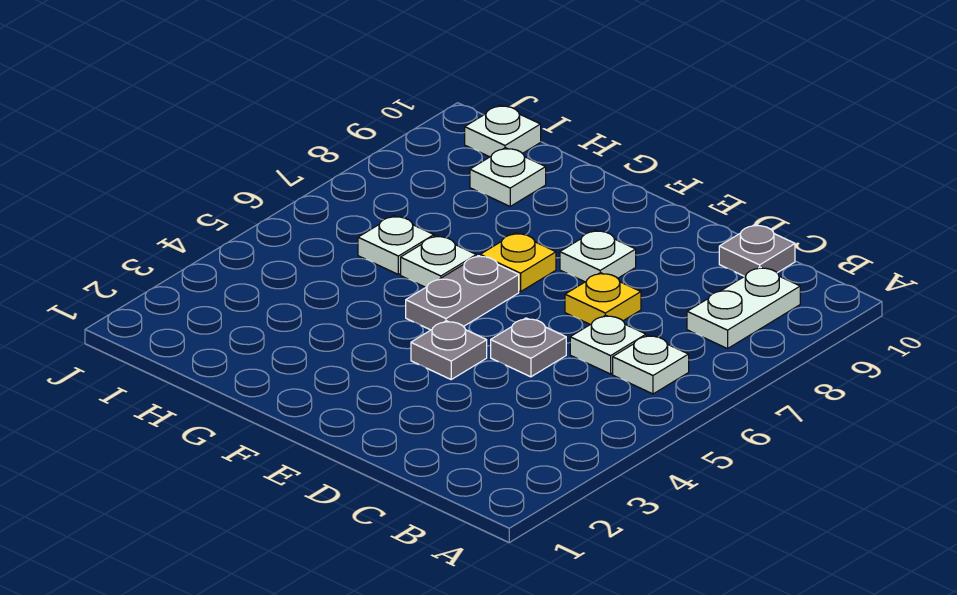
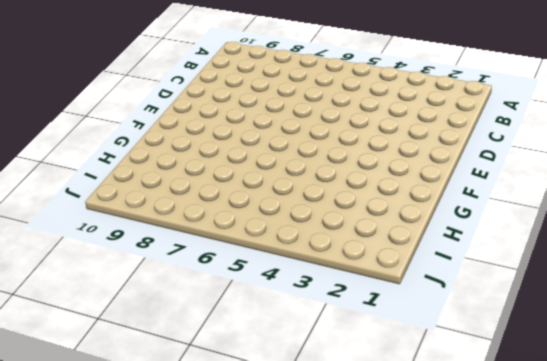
none -> white 1x1 plate [613,335,689,394]
none -> white 1x2 plate [687,267,800,349]
none -> white 1x1 plate [570,315,646,374]

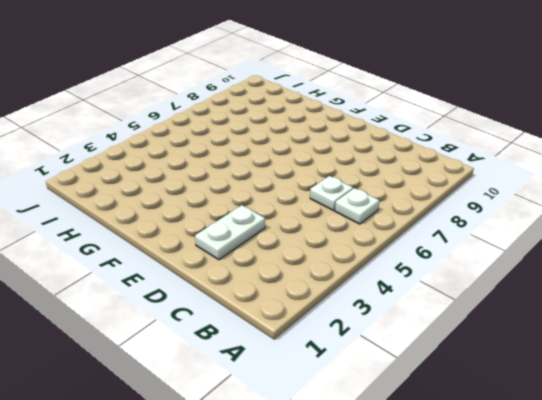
white 1x2 plate [195,205,265,260] -> white 1x2 plate moved to [687,267,800,349]
none -> grey 1x1 plate [719,225,795,276]
none -> grey 1x1 plate [491,318,566,377]
none -> yellow 1x1 plate [565,273,641,324]

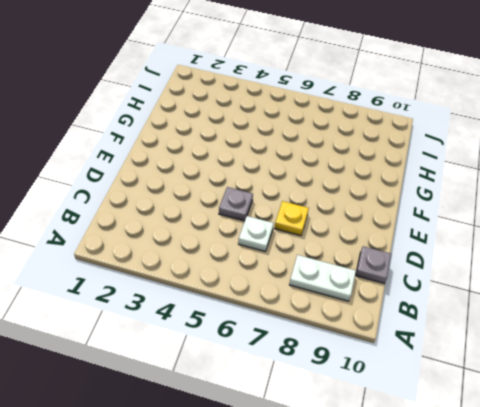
none -> white 1x1 plate [613,335,689,394]
none -> grey 1x1 plate [411,321,487,379]
none -> white 1x1 plate [560,230,636,282]

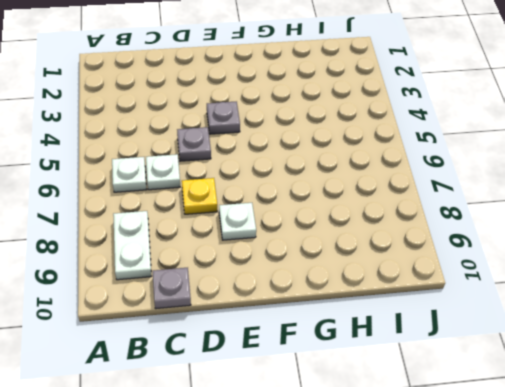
none -> grey 1x2 plate [406,256,519,330]
none -> yellow 1x1 plate [480,233,556,292]
none -> white 1x1 plate [401,236,476,287]

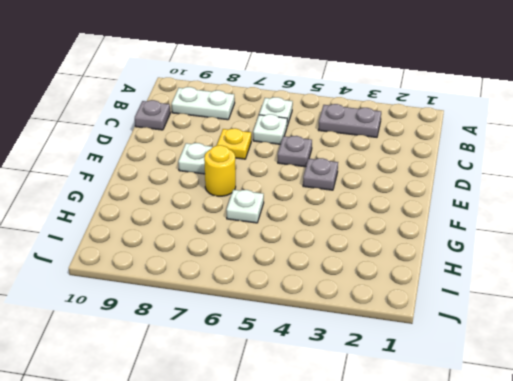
grey 1x2 plate [319,104,381,137] -> grey 1x2 plate moved to [406,256,519,330]
yellow 1x1 round brick [204,145,236,196] -> yellow 1x1 plate [480,233,556,292]
none -> white 1x1 plate [358,216,434,274]
none -> white 1x1 plate [470,148,546,206]
none -> white 1x1 plate [465,105,541,157]

